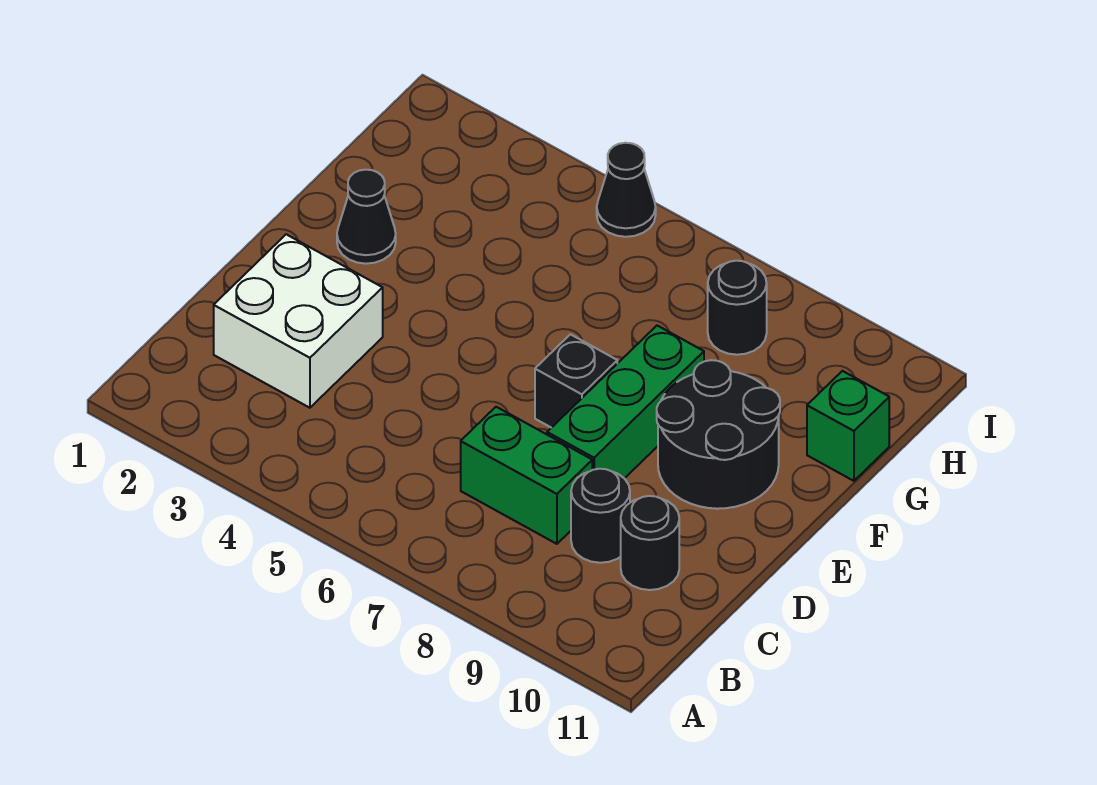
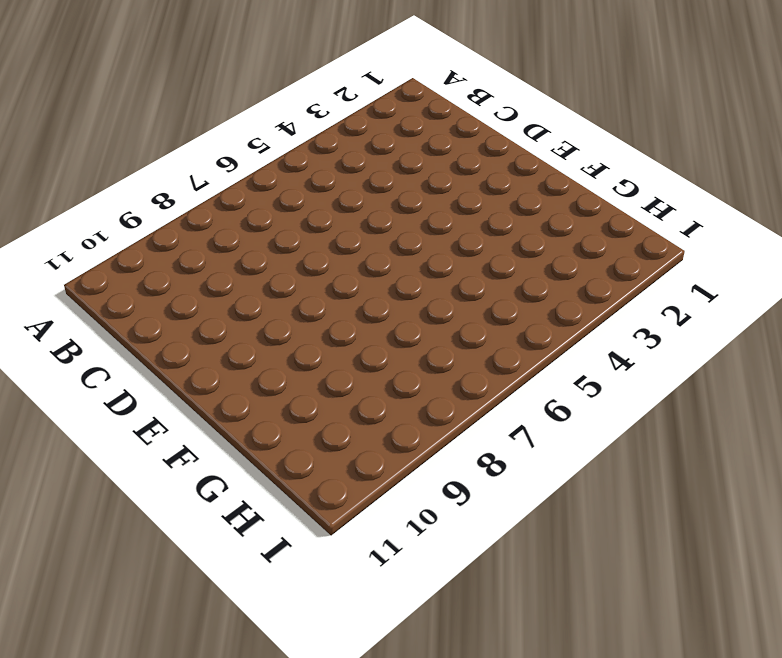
none -> white 2x2 brick [214,234,383,408]
none -> green 1x2 brick [461,407,592,544]

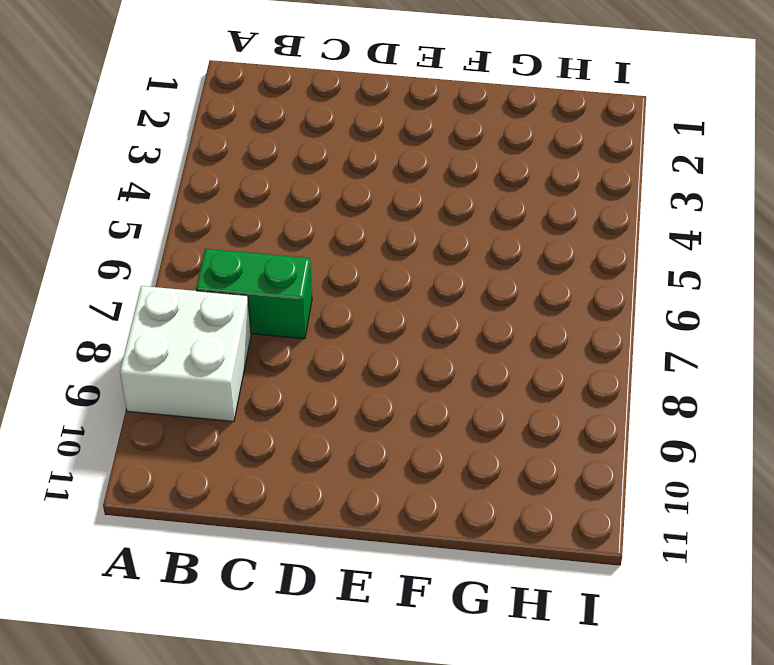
white 2x2 brick [120,286,251,422] -> white 2x2 brick moved to [214,234,383,408]
green 1x2 brick [196,249,312,339] -> green 1x2 brick turned to [461,407,592,544]
none -> black 1x1 round brick [571,469,630,563]
none -> black 1x1 round brick [621,496,679,590]

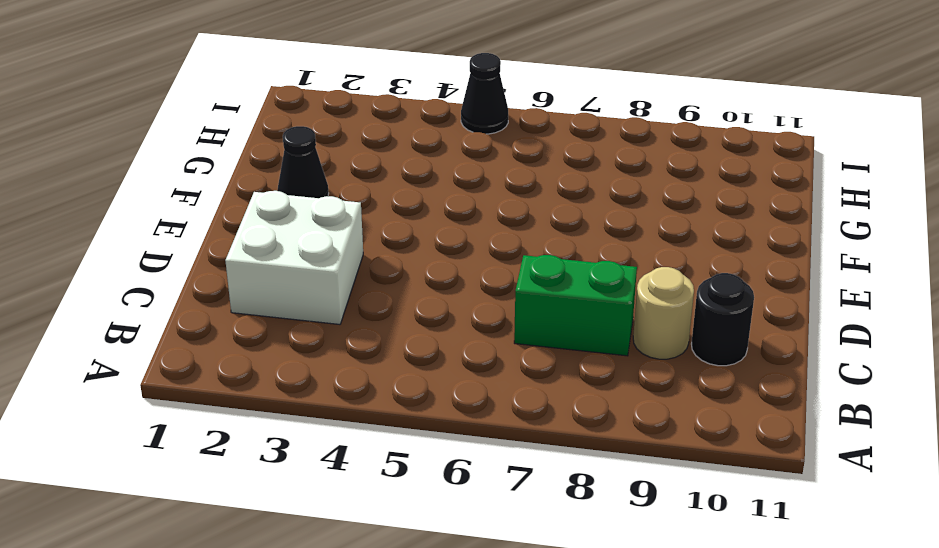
tan 1x1 round brick [633,267,694,359] -> black 1x1 round brick [571,469,630,563]
none -> green 1x3 brick [547,326,704,479]
none -> black 1x1 brick [535,334,617,428]

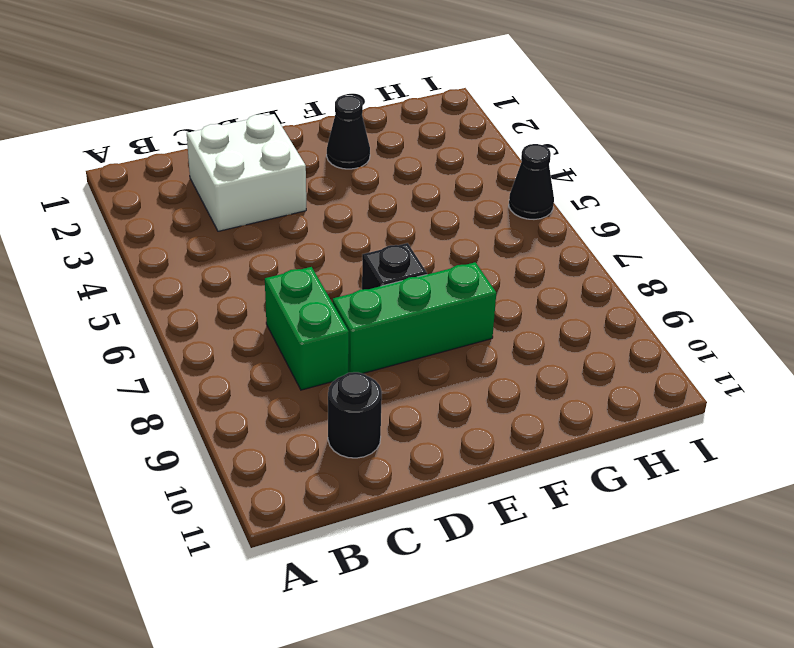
none -> black 1x1 round brick [571,469,630,563]
none -> black 2x2 round brick [657,360,780,509]

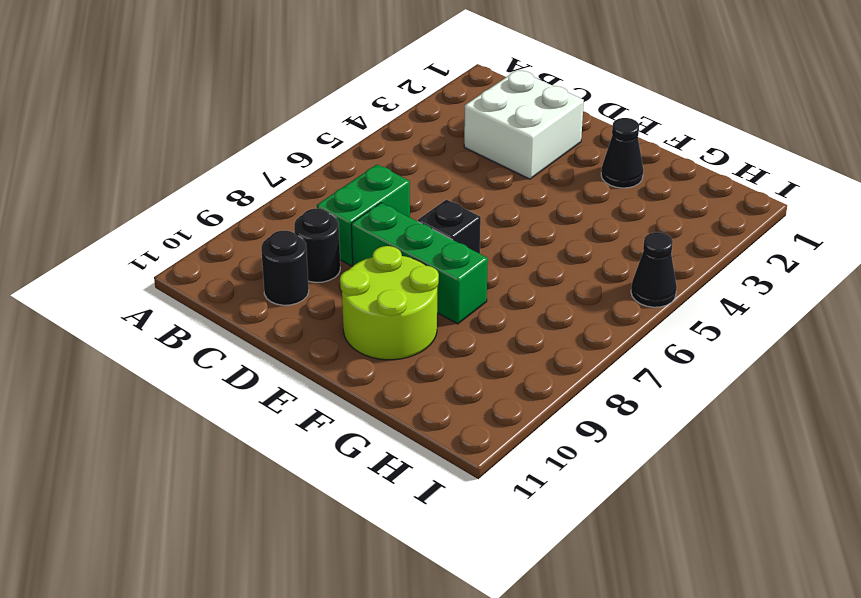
lime 2x2 round brick [340,246,439,360] -> black 2x2 round brick [657,360,780,509]
none -> green 1x1 brick [807,371,889,481]
none -> black 1x1 round brick [708,261,767,355]

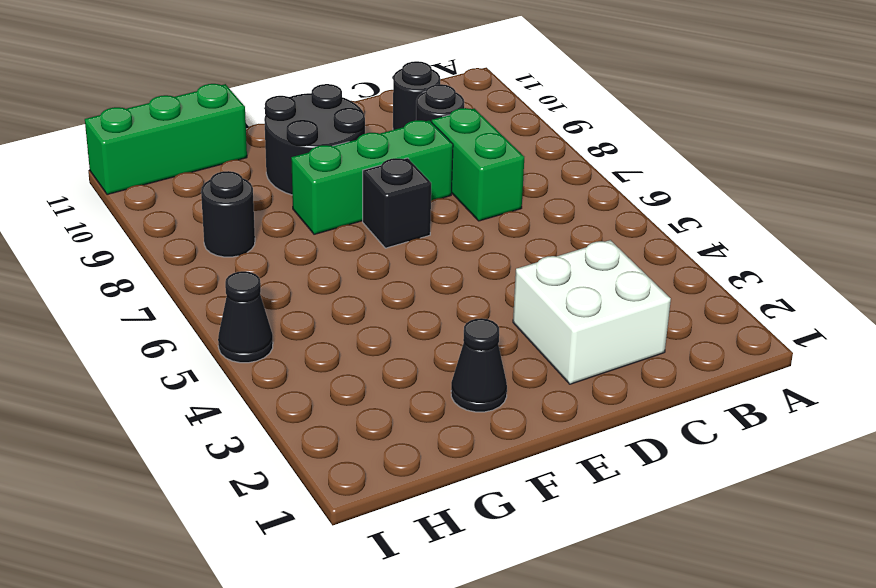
green 1x3 brick [85,84,247,195] -> green 1x1 brick [807,371,889,481]

